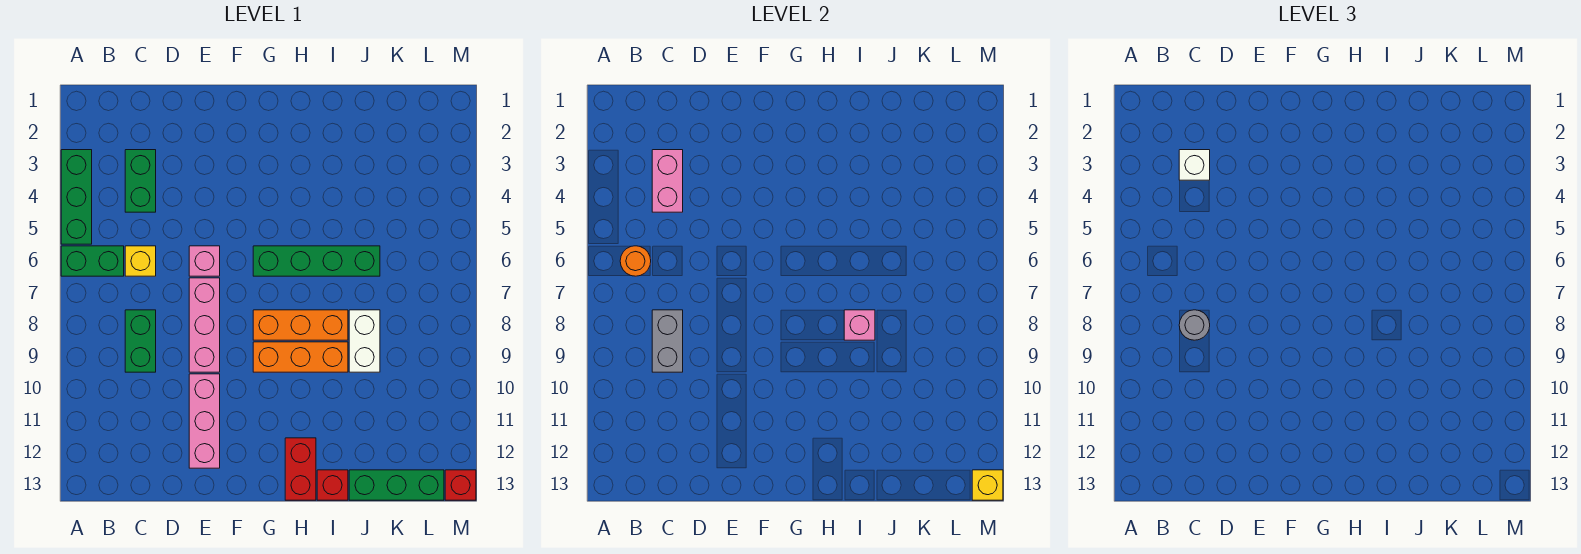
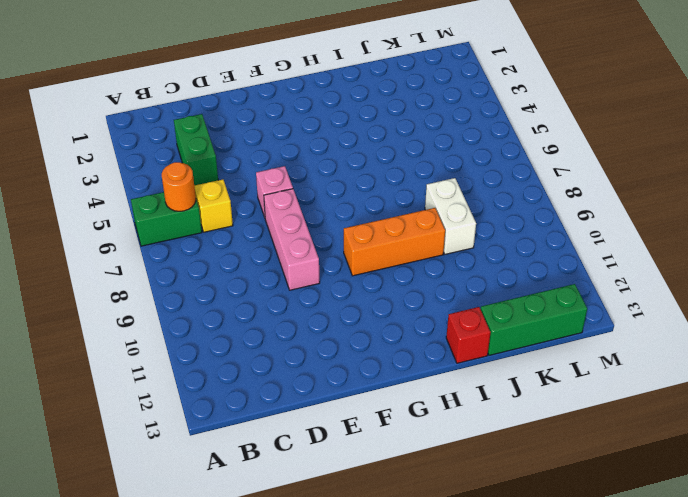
none -> green 1x3 brick [61,150,92,244]
none -> green 1x2 brick [125,310,156,372]
none -> pink 1x3 brick [189,374,220,468]

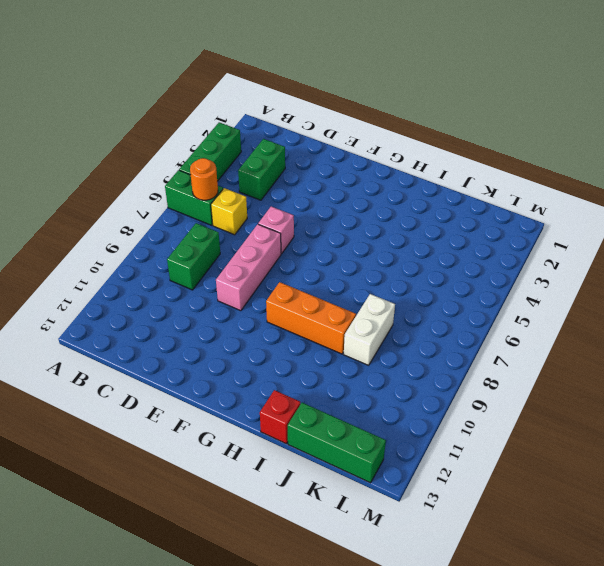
none -> pink 1x3 brick [189,374,220,468]
none -> green 1x4 brick [253,246,380,276]
none -> orange 1x3 brick [253,310,348,340]

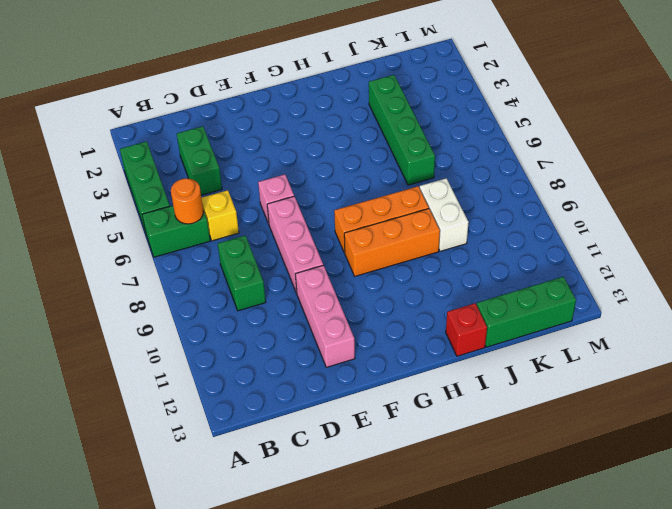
green 1x4 brick [369,75,435,185] -> green 1x4 brick turned to [253,246,380,276]
none -> red 1x2 brick [285,438,316,500]
none -> red 1x1 brick [445,470,476,500]
none -> pink 1x2 brick [652,150,683,212]

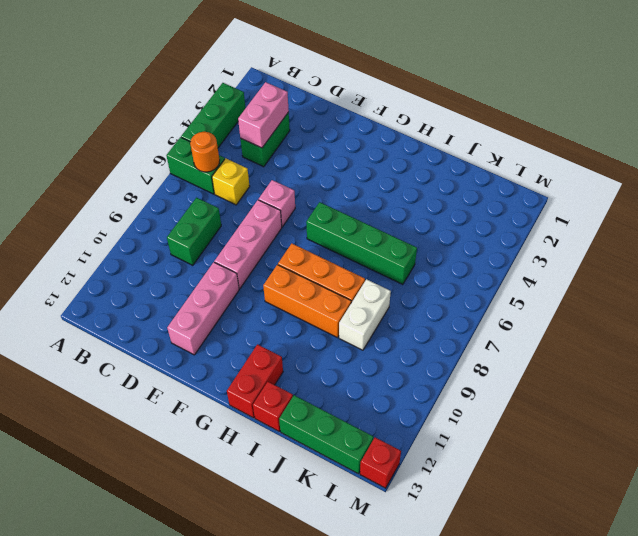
none -> grey 1x2 brick [652,310,683,372]
none -> pink 1x1 brick [844,310,875,340]
none -> yellow 1x1 brick [972,470,1003,500]

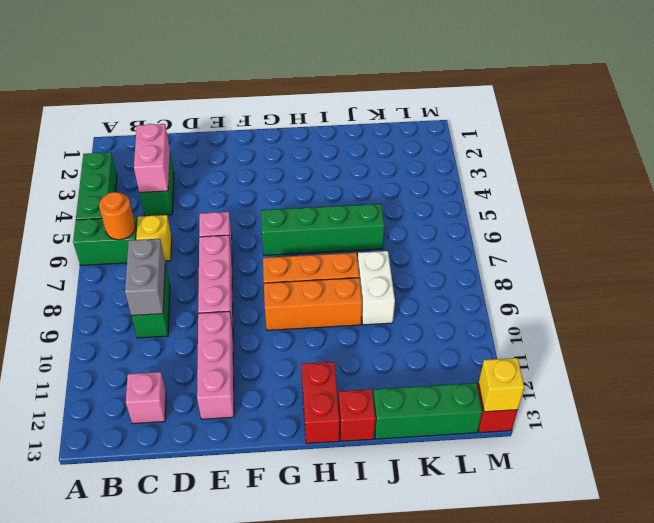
pink 1x1 brick [126,372,166,424] -> pink 1x1 brick moved to [844,310,875,340]
none -> white 1x1 brick [1179,150,1210,180]
none -> grey 1x1 round brick [1179,310,1210,340]

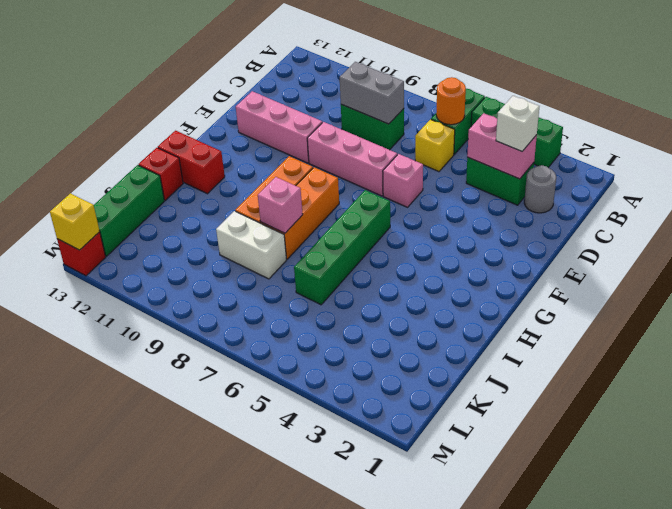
grey 1x1 round brick [524,165,556,213] -> grey 1x1 round brick moved to [1179,310,1210,340]

